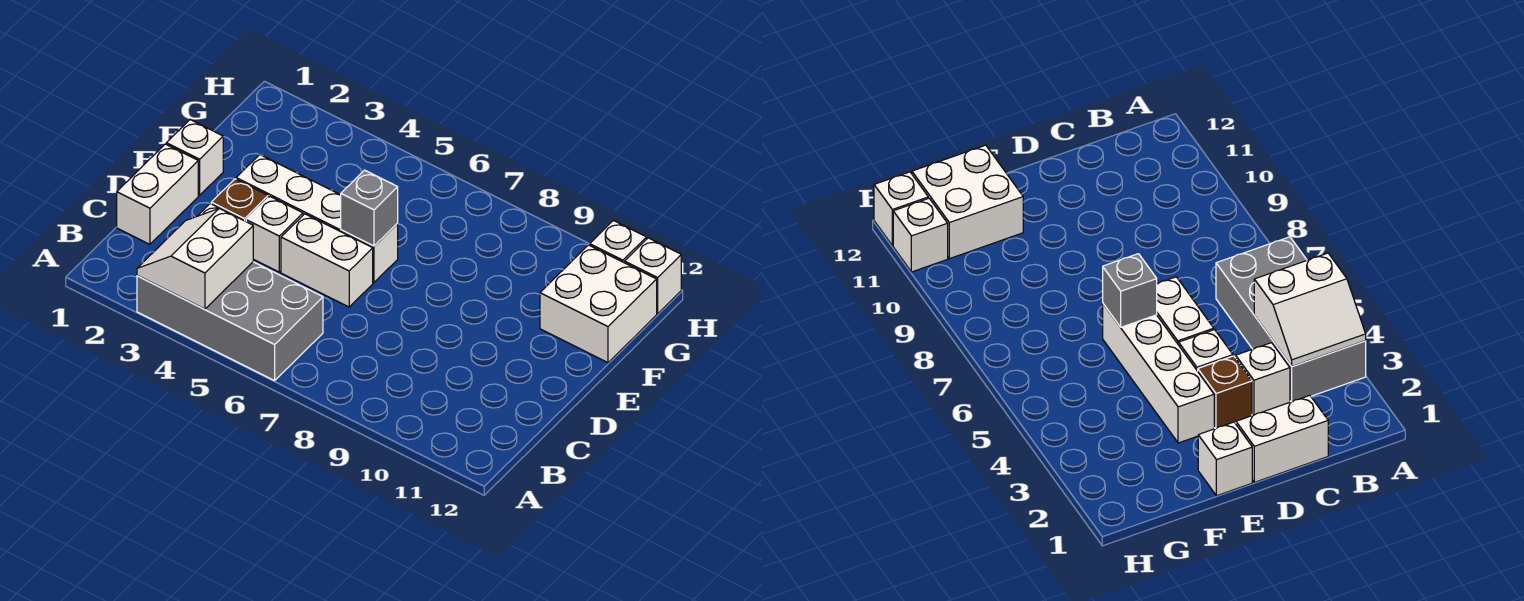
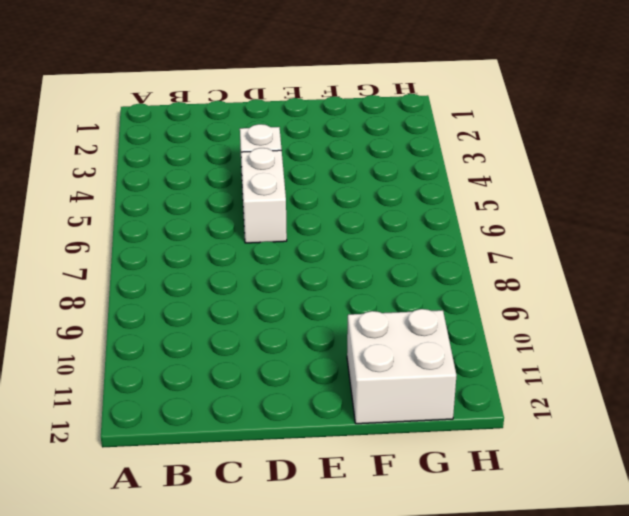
none -> grey 2x4 brick [137,262,323,381]
none -> white 1x2 brick [117,144,198,244]
none -> white 1x1 brick [1236,343,1290,415]

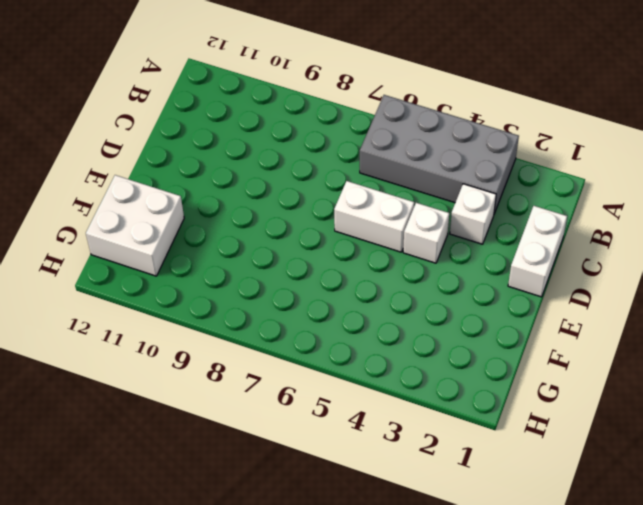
none -> brown 1x1 brick [211,179,268,221]
none -> white 1x1 brick [166,120,223,195]
none -> white 1x4 brick [236,155,398,283]

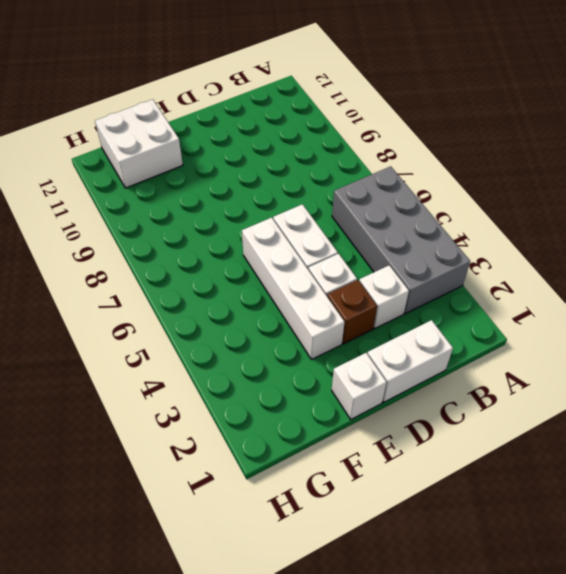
none -> white 1x1 brick [590,221,646,263]
none -> white 1x1 brick [625,238,681,314]
none -> white 2x2 slope [137,208,253,309]

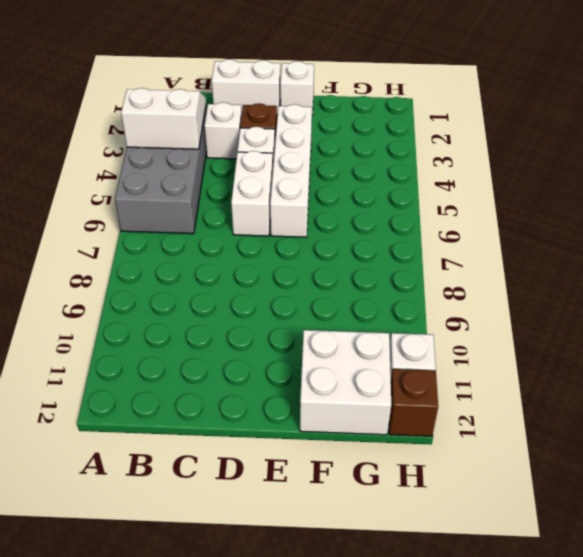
brown 1x1 brick [389,369,438,436] -> white 1x1 brick [625,238,681,314]
none -> grey 1x1 brick [341,170,398,246]

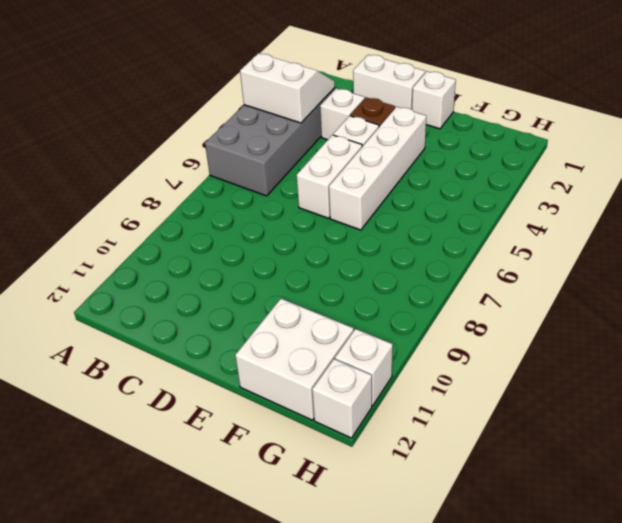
none -> grey 1x1 brick [341,170,398,246]

